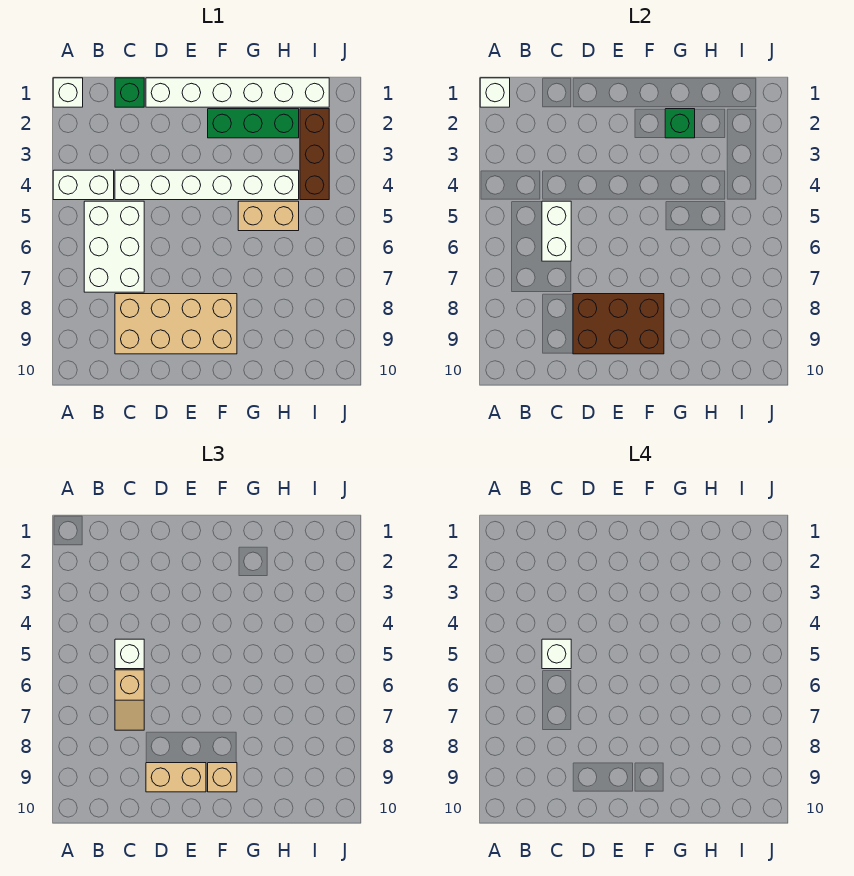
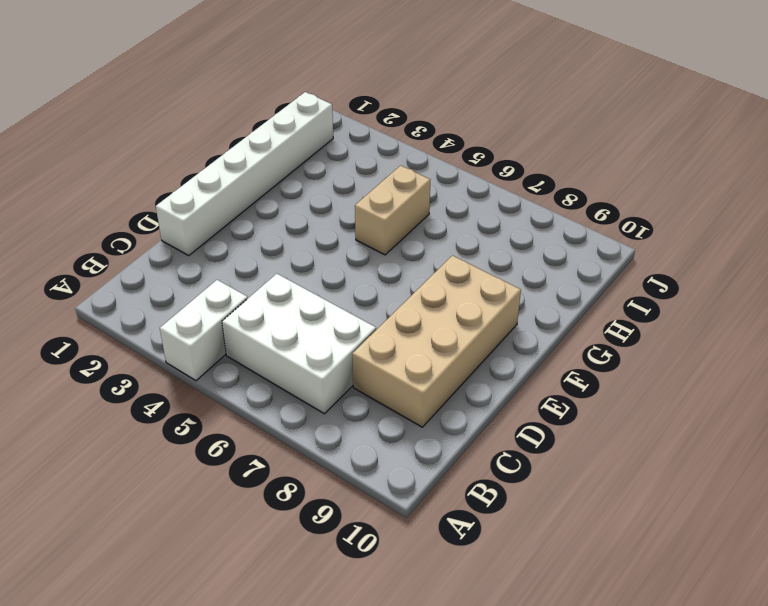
none -> white 1x1 brick [53,78,83,107]
none -> green 1x1 brick [115,78,144,107]
none -> white 1x6 brick [115,170,299,200]

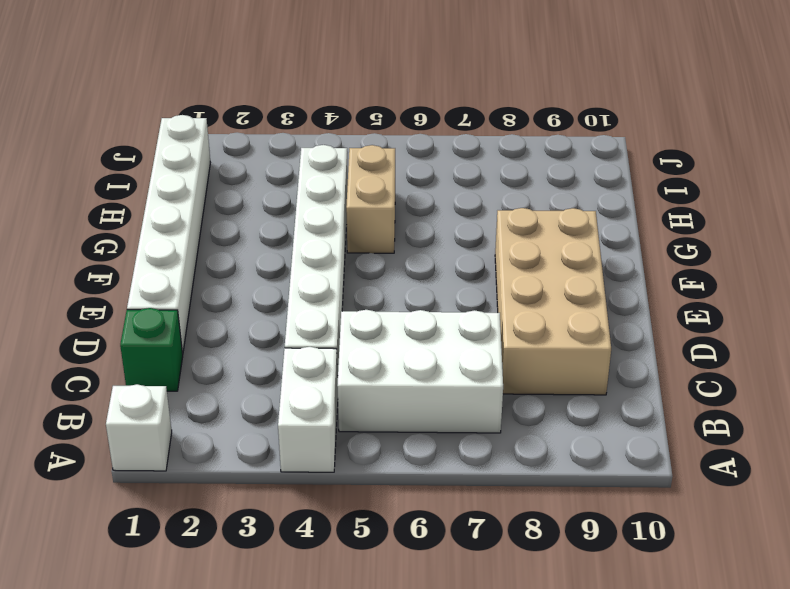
none -> green 1x3 brick [208,109,299,138]
none -> brown 1x3 brick [300,109,329,200]
none -> white 1x1 brick [480,78,510,107]

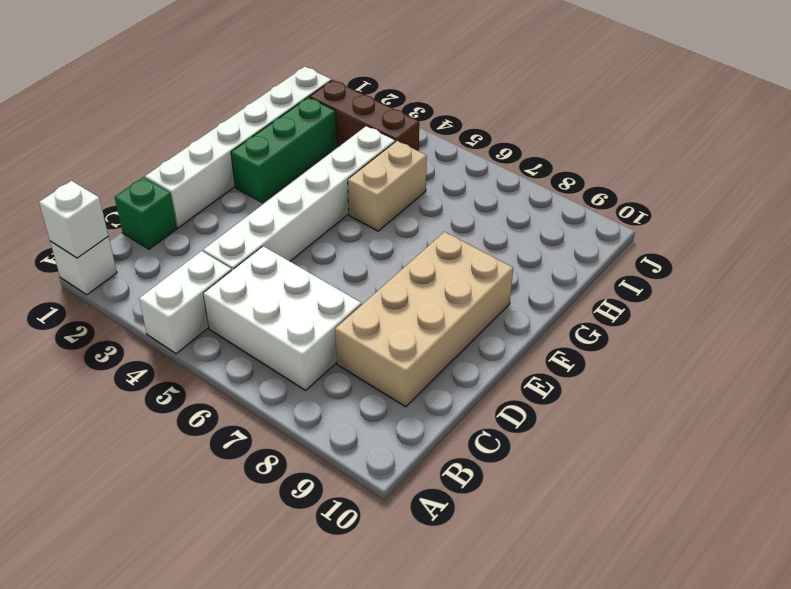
none -> white 1x2 brick [542,201,571,261]
none -> brown 2x3 brick [573,294,664,354]
none -> green 1x1 brick [665,109,695,138]

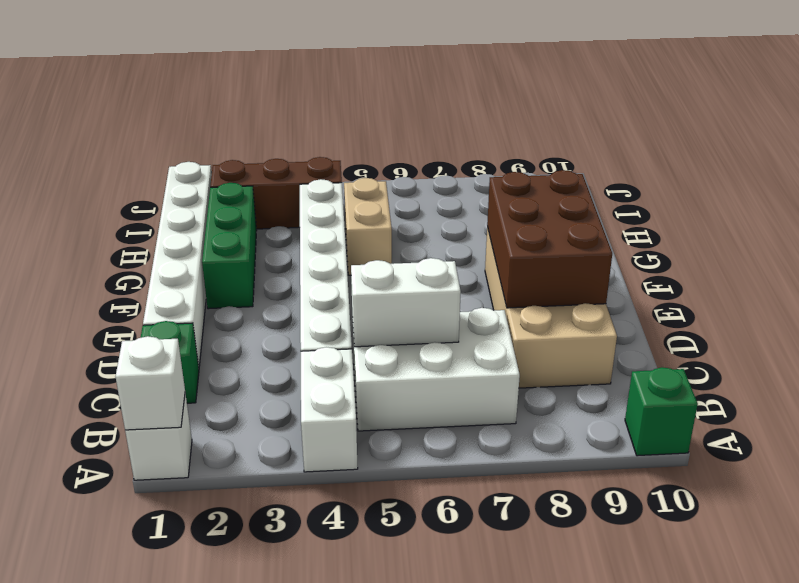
green 1x1 brick [625,367,698,456] -> green 1x1 brick moved to [665,109,695,138]
none -> white 1x1 brick [115,639,144,669]
none -> tan 1x2 slope [115,670,144,730]
none -> tan 1x2 brick [146,763,206,792]

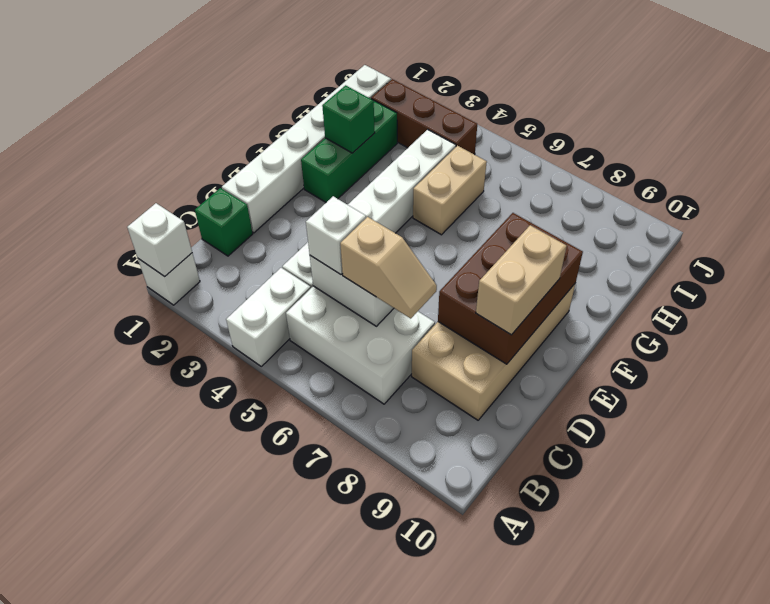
none -> tan 1x1 brick [208,763,237,792]
none -> white 1x1 brick [542,639,571,669]

